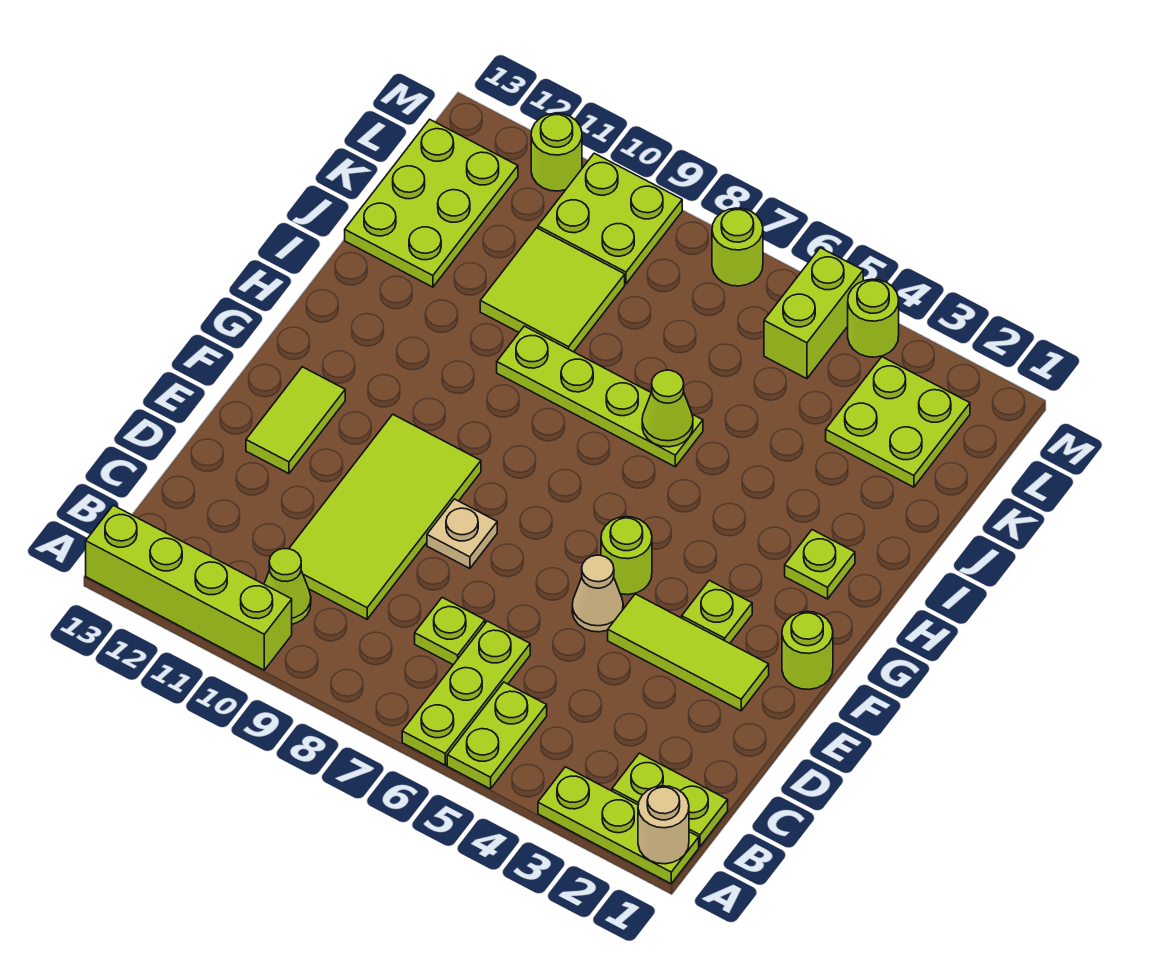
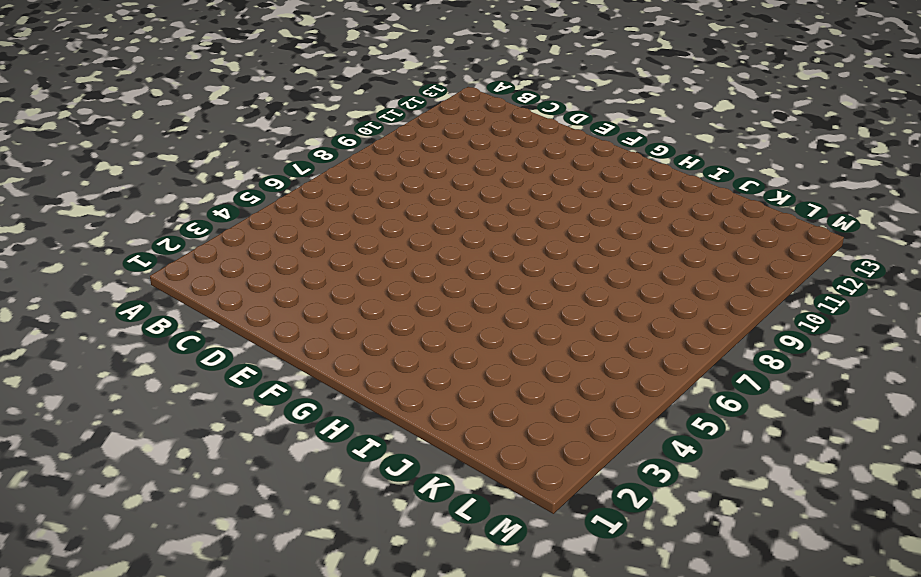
none -> lime 1x3 plate [538,767,699,884]
none -> lime 1x2 plate [447,682,547,789]
none -> lime 1x3 plate [402,621,530,765]

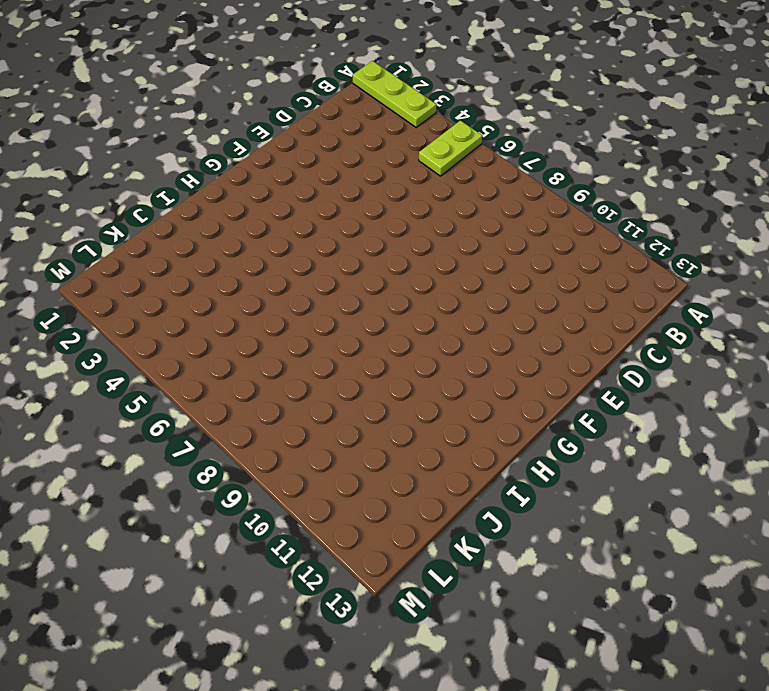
none -> lime 1x3 plate [402,621,530,765]
none -> lime 1x4 brick [86,505,292,670]
none -> lime 1x2 plate [612,753,728,846]

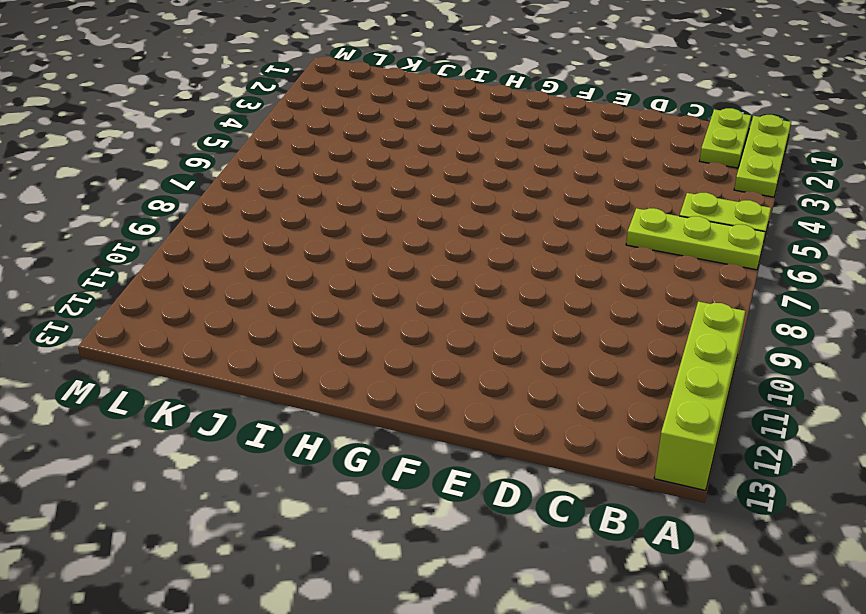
none -> lime 1x1 cone [264,549,311,624]
none -> lime 1x1 plate [415,597,485,665]
none -> lime 2x4 tile [289,414,481,619]

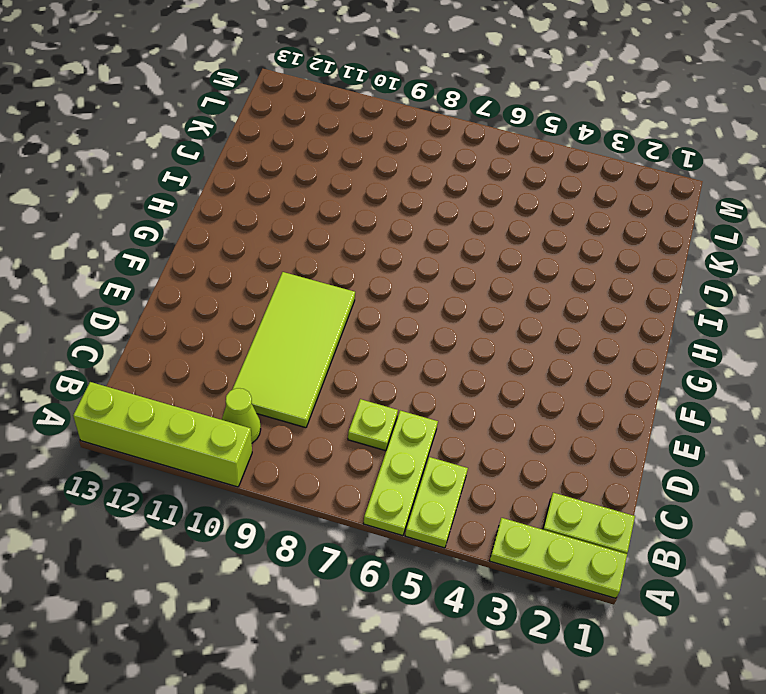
none -> lime 1x3 tile [608,594,769,711]
none -> tan 1x1 cone [572,555,623,632]
none -> tan 1x1 plate [427,499,497,569]

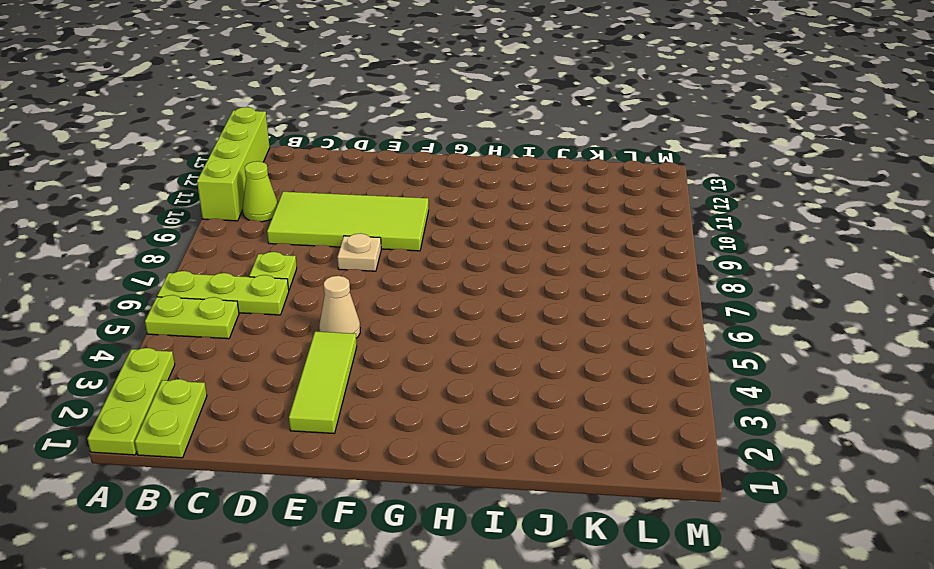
none -> lime 1x2 tile [246,367,345,474]
none -> lime 1x1 round brick [782,612,833,689]
none -> lime 1x1 plate [682,580,752,643]

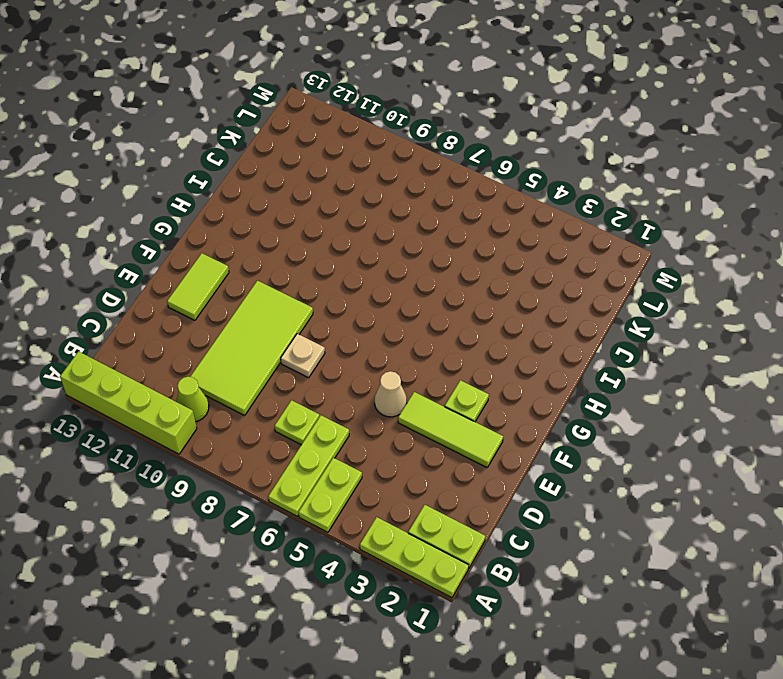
none -> lime 1x1 round brick [782,612,833,689]
none -> lime 1x1 round brick [601,517,652,595]
none -> lime 1x1 plate [785,530,855,599]

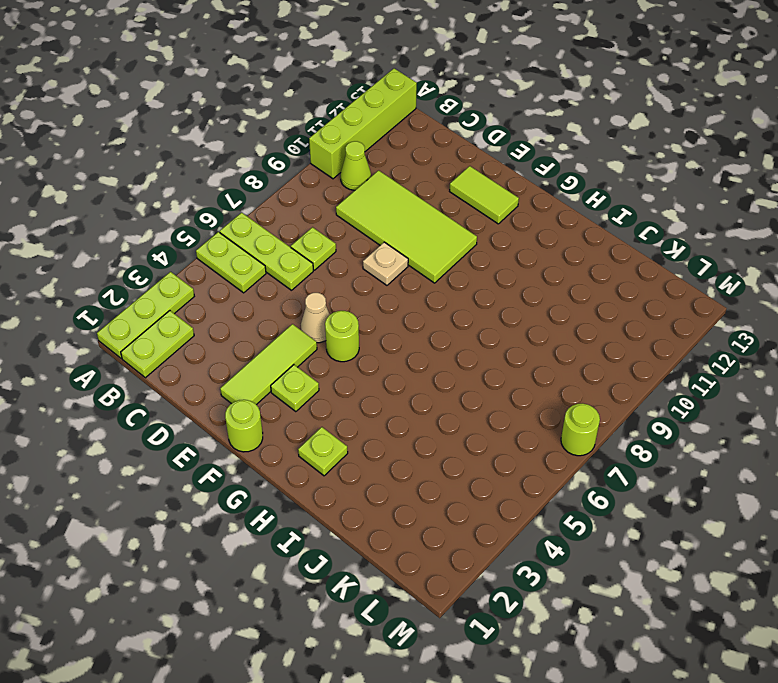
none -> lime 1x4 plate [497,326,703,467]
none -> lime 2x2 tile [480,228,625,352]
none -> lime 2x3 plate [345,119,518,287]

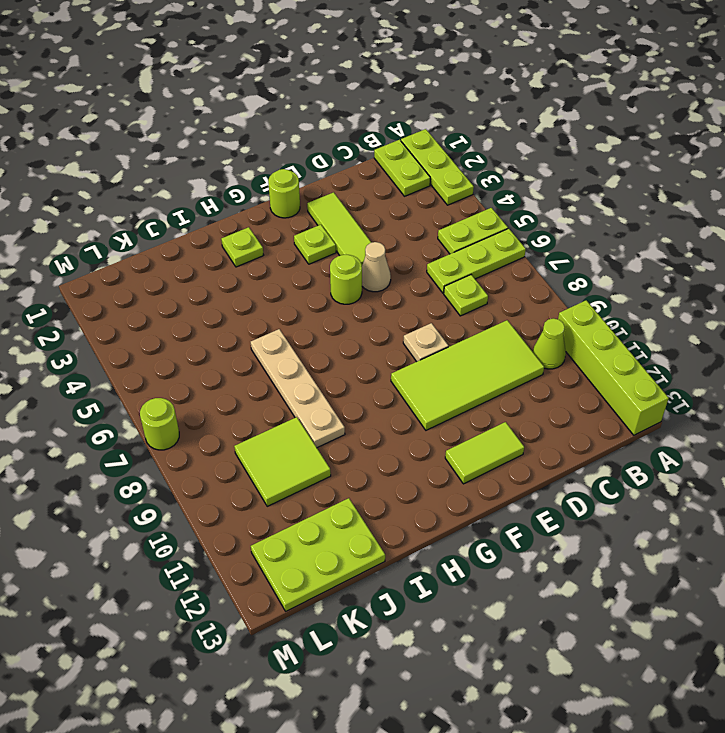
tan 1x4 plate [251,329,345,448] -> lime 1x4 plate [497,326,703,467]
none -> lime 2x2 plate [826,357,970,487]
none -> lime 1x2 brick [764,248,863,379]
none -> lime 2x2 plate [538,153,682,284]

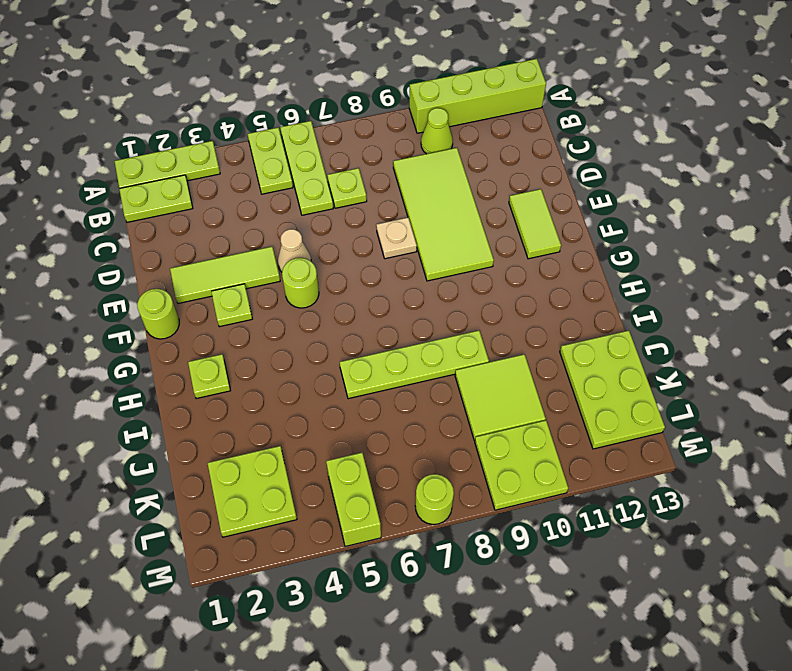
none -> lime 1x1 round brick [848,279,899,357]
none -> lime 1x1 round brick [531,113,582,191]
none -> tan 1x1 round brick [638,786,689,864]

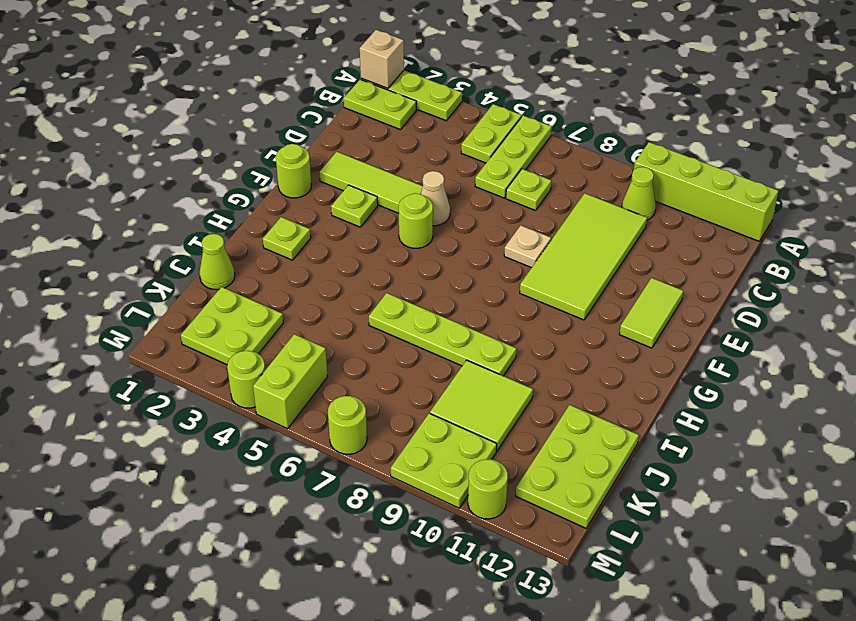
tan 1x1 brick [360,30,404,88] -> tan 1x1 round brick [638,786,689,864]
lime 1x1 cone [199,234,235,290] -> lime 1x1 cone moved to [642,370,693,447]

